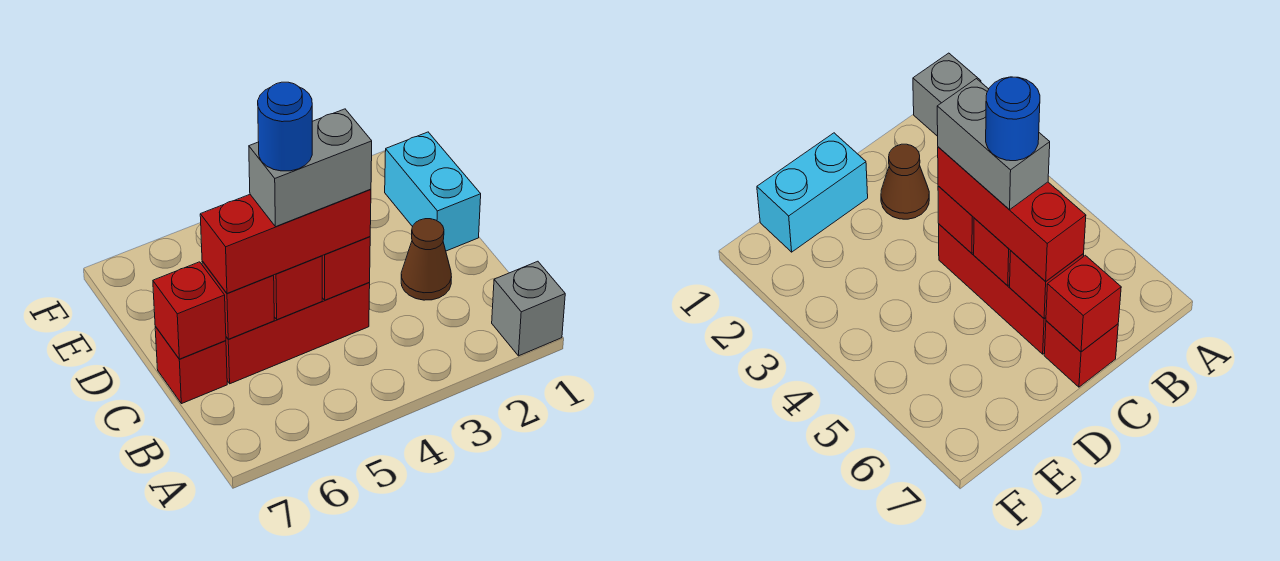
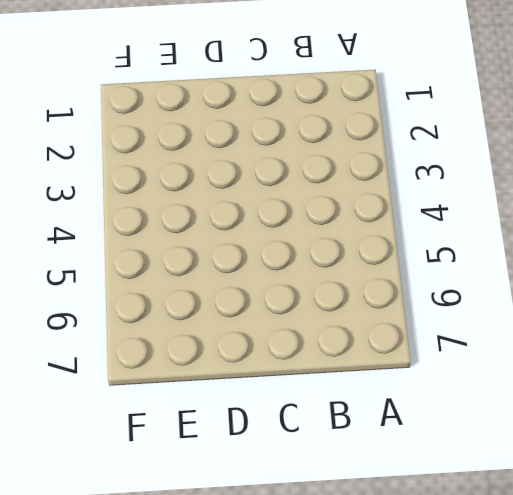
none -> grey 1x1 brick [492,261,565,356]
none -> brown 1x1 cone [401,219,451,300]
none -> red 1x3 brick [226,283,370,384]

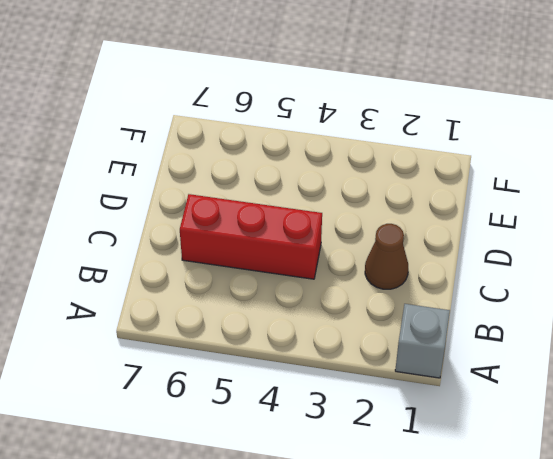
none -> red 1x1 brick [155,326,227,404]
none -> cyan 1x2 brick [385,132,481,251]
none -> red 1x1 brick [322,237,370,300]

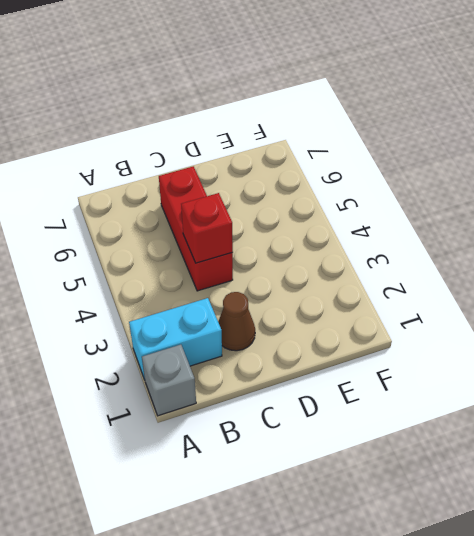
cyan 1x2 brick [129,298,222,380] -> cyan 1x2 brick moved to [385,132,481,251]
none -> red 1x1 brick [155,326,227,404]
none -> red 1x1 brick [274,256,322,320]
none -> red 1x1 brick [202,261,274,339]

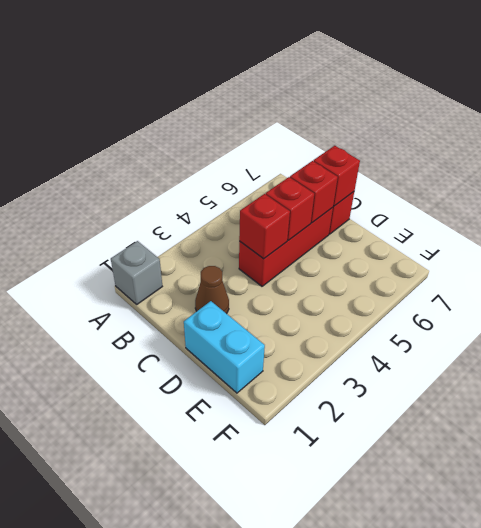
none -> red 1x3 brick [200,189,371,293]
none -> grey 1x2 brick [249,109,372,227]
none -> blue 1x1 round brick [258,82,312,171]

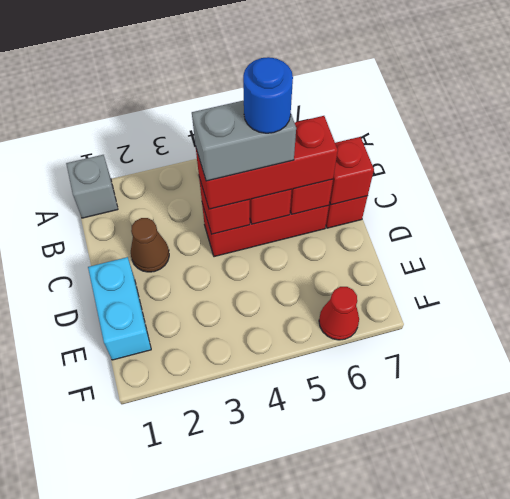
red 1x1 cone [319,287,359,340] -> none

